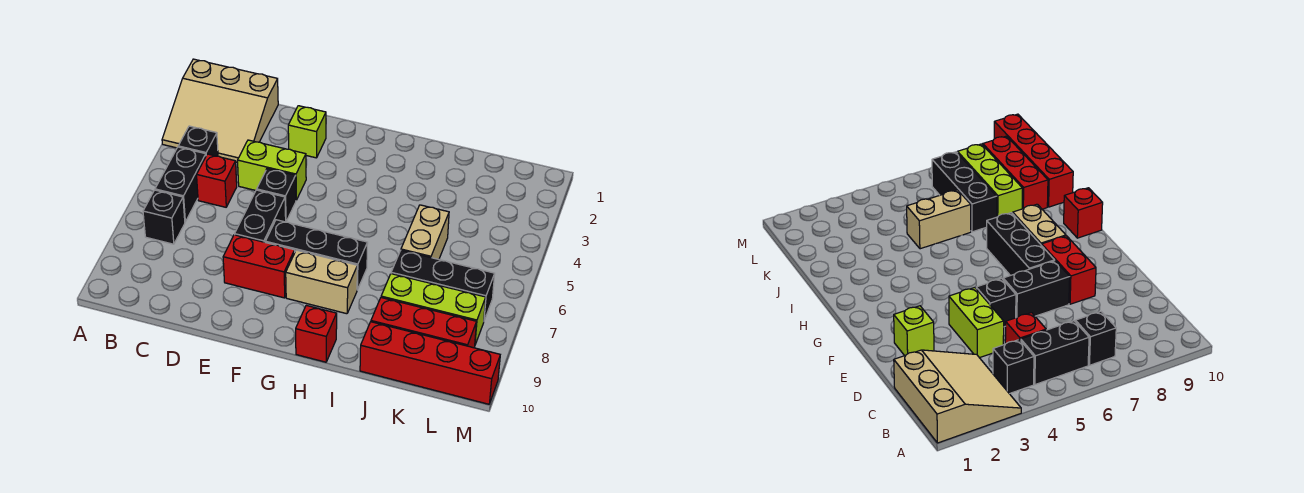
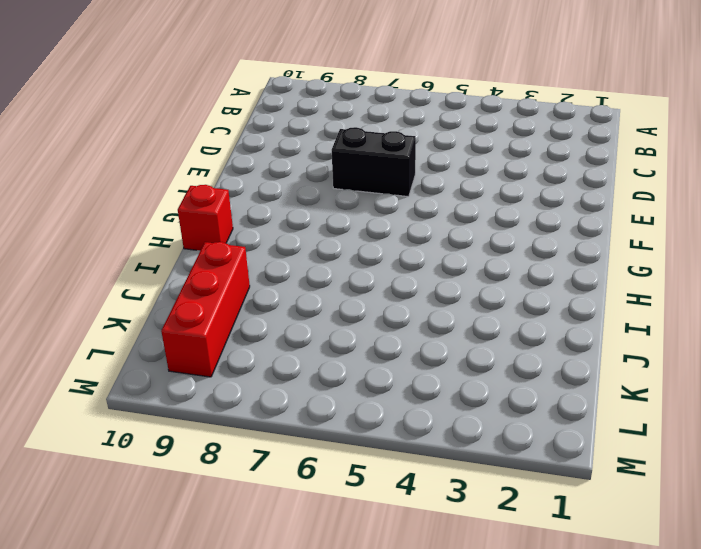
none -> tan 3x3 slope [162,59,278,162]
none -> black 1x1 brick [178,126,218,156]
none -> black 1x2 brick [155,147,206,222]

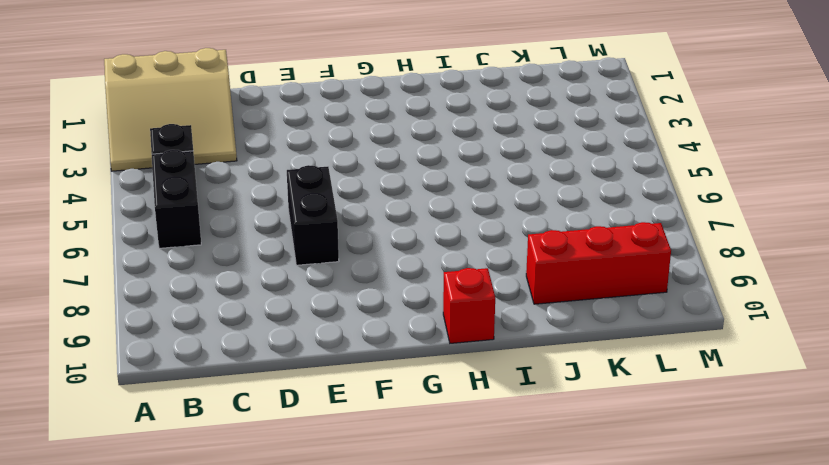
none -> black 1x1 brick [143,190,185,244]
none -> red 1x1 brick [197,154,237,207]
none -> lime 1x2 brick [238,140,306,200]

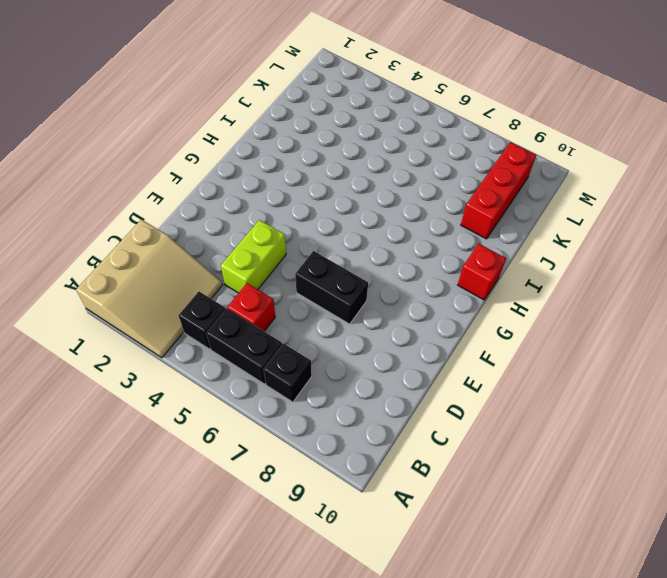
none -> lime 1x1 brick [288,106,326,158]
none -> black 1x1 brick [257,168,296,221]
none -> red 1x2 brick [223,235,295,298]

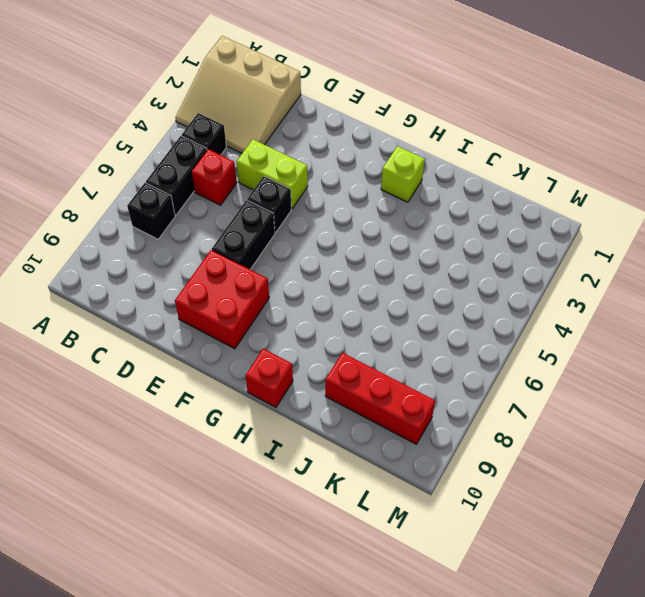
red 2x2 brick [175,250,269,349] -> red 1x2 brick [223,235,295,298]
lime 1x1 brick [381,146,425,202] -> lime 1x1 brick moved to [288,106,326,158]
none -> black 1x3 brick [265,220,368,290]
none -> tan 1x2 brick [286,250,357,314]
none -> tan 1x2 brick [401,205,449,259]

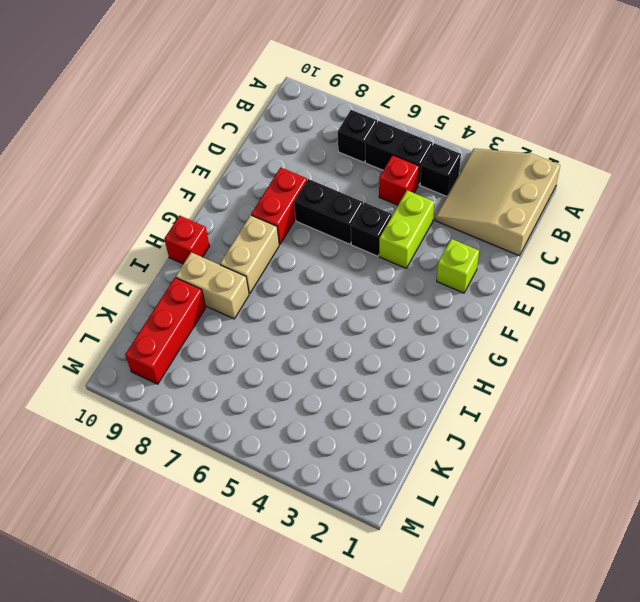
tan 1x2 brick [176,252,249,319] -> tan 1x2 brick moved to [401,205,449,259]
none -> black 1x3 brick [265,220,368,290]
none -> black 1x3 brick [391,250,495,320]
none -> lime 1x3 brick [381,274,486,345]

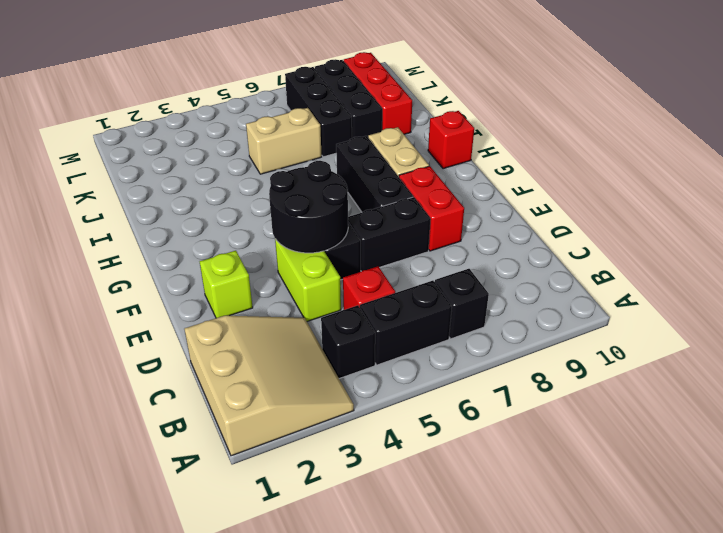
black 2x2 round brick [269,161,348,253] -> none
black 1x3 brick [315,59,382,138] -> lime 1x3 brick [381,274,486,345]
none -> red 1x4 brick [360,322,500,404]

